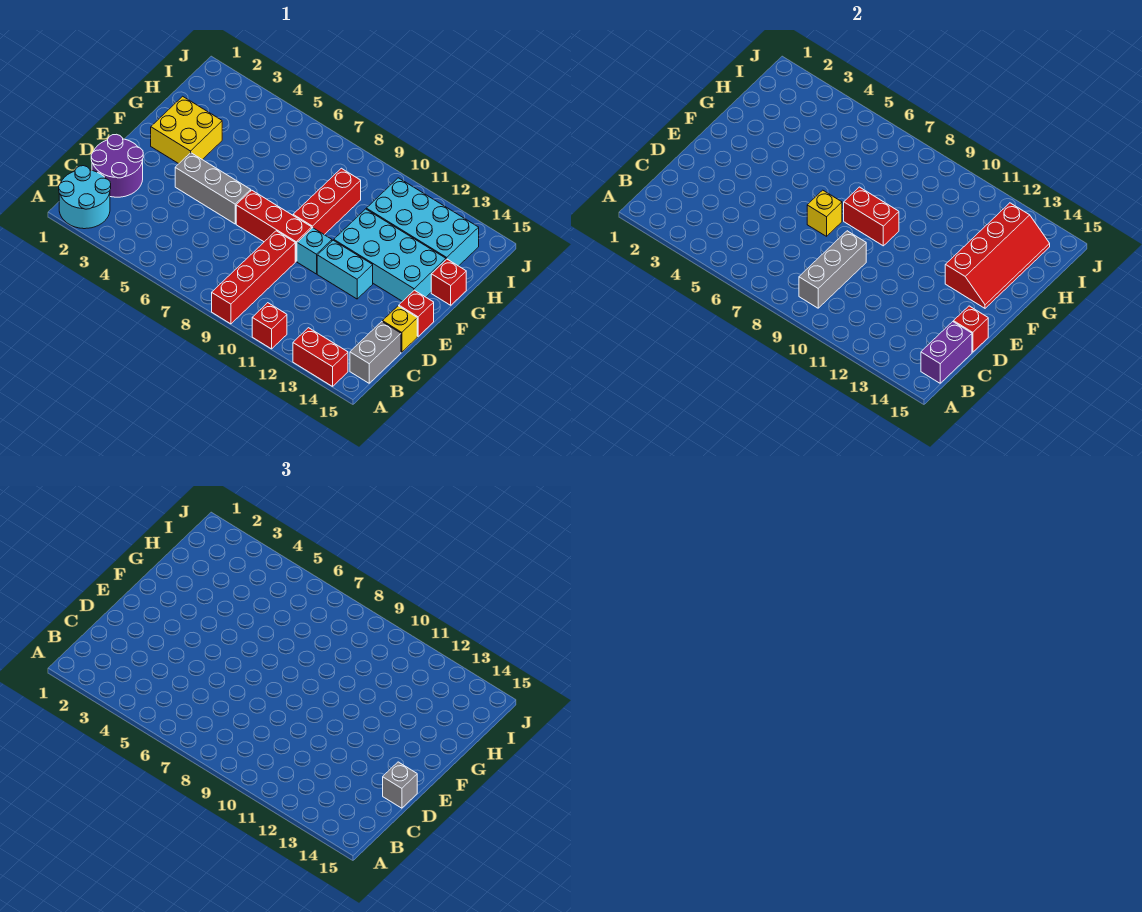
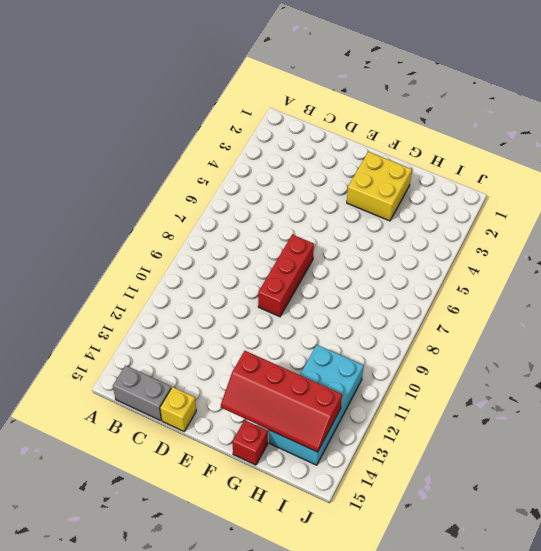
none -> cyan 2x2 round brick [59,166,111,229]
none -> red 1x4 brick [212,231,295,324]
none -> red 1x1 brick [252,303,287,349]

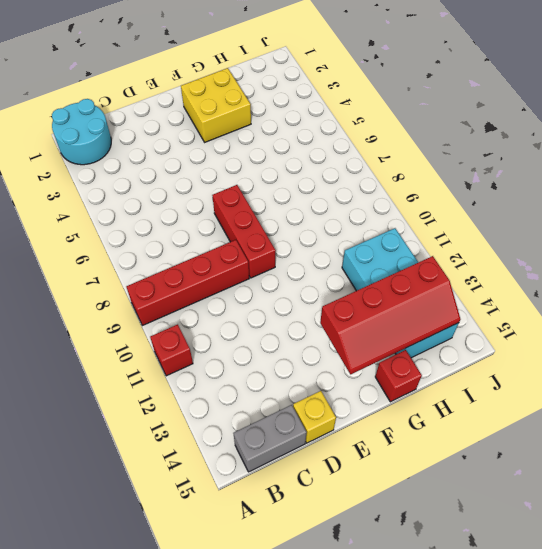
none -> red 1x2 brick [293,328,348,386]
none -> purple 2x2 round brick [91,134,143,197]
none -> grey 1x3 brick [175,153,251,224]

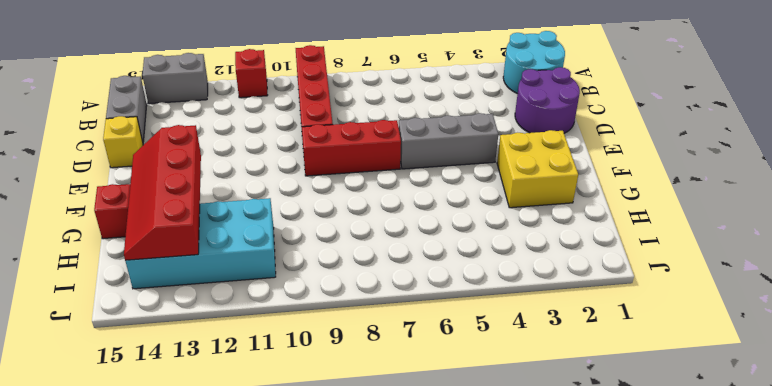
grey 1x2 brick [142,53,208,104] -> red 1x2 brick [293,328,348,386]
none -> cyan 1x1 brick [297,228,332,274]
none -> cyan 1x2 brick [317,240,373,299]
none -> red 1x1 brick [399,290,434,336]

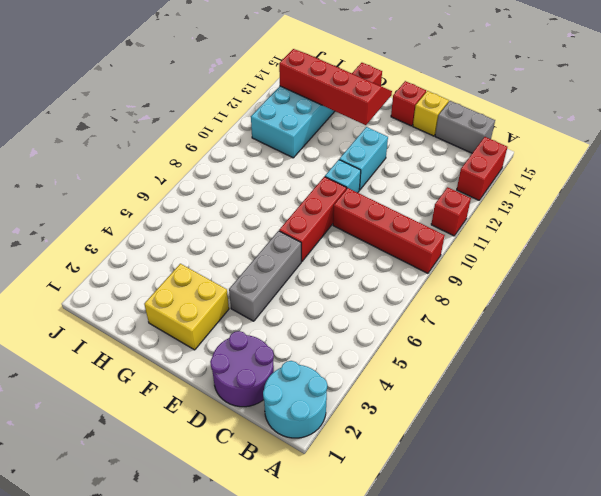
none -> red 1x3 brick [293,168,361,235]
none -> cyan 2x4 brick [334,209,446,302]
none -> grey 1x3 brick [799,231,866,308]

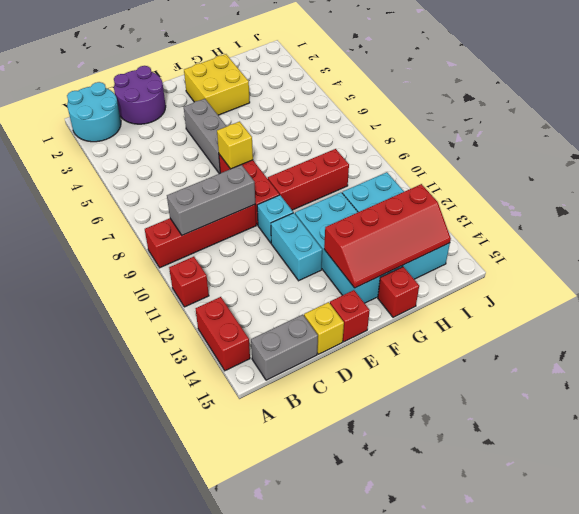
none -> purple 1x2 brick [921,322,972,383]
none -> red 1x1 brick [954,306,988,352]
none -> red 1x2 brick [844,187,899,246]

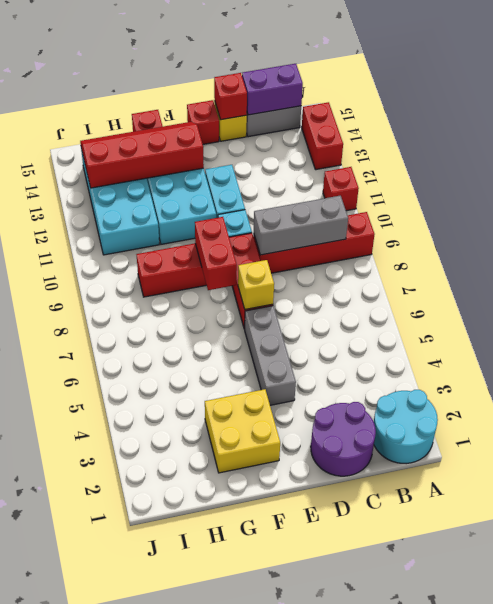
none -> grey 1x1 brick [383,762,417,808]

